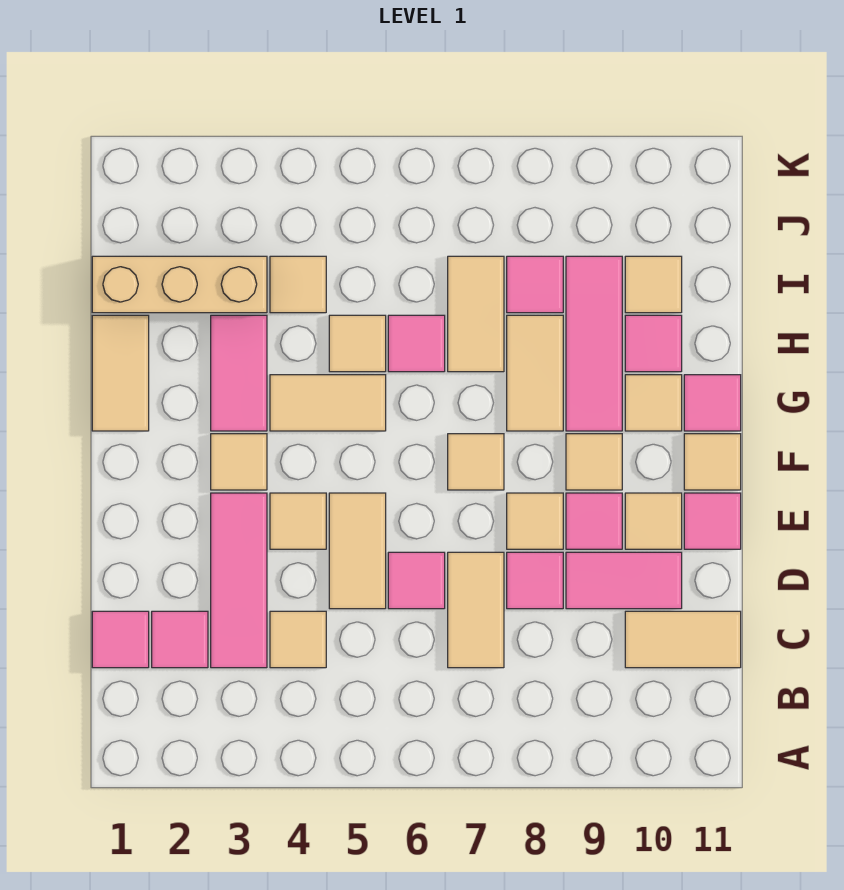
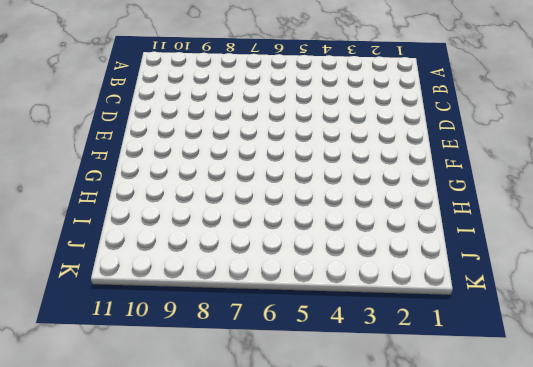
none -> pink 1x1 tile [92,611,149,668]
none -> pink 1x1 tile [152,611,208,668]
none -> pink 1x3 tile [211,493,267,668]
none -> tan 1x1 tile [270,611,326,668]

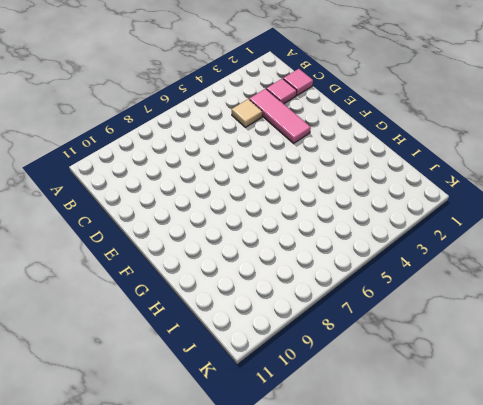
none -> tan 1x2 tile [448,552,504,668]
none -> tan 1x2 tile [625,611,741,668]
none -> tan 1x2 tile [329,493,386,609]
none -> pink 1x1 tile [388,552,445,609]

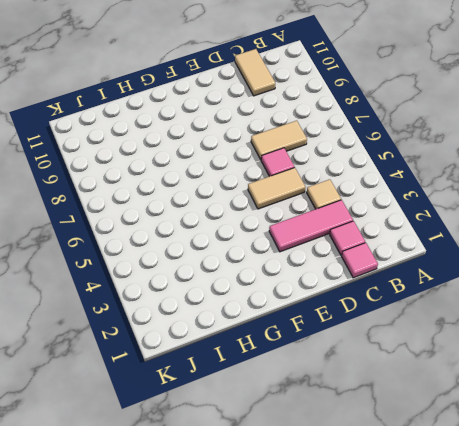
none -> pink 1x1 tile [507,552,563,609]
none -> pink 1x2 tile [566,552,682,609]
none -> tan 1x1 tile [270,493,326,549]
none -> tan 1x1 tile [507,493,563,549]

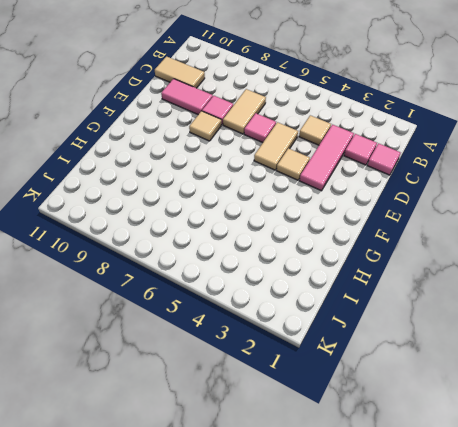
none -> pink 1x1 tile [566,493,622,549]
none -> tan 1x1 tile [625,493,682,549]
none -> pink 1x1 tile [684,493,741,549]
none -> tan 1x1 tile [211,434,267,490]

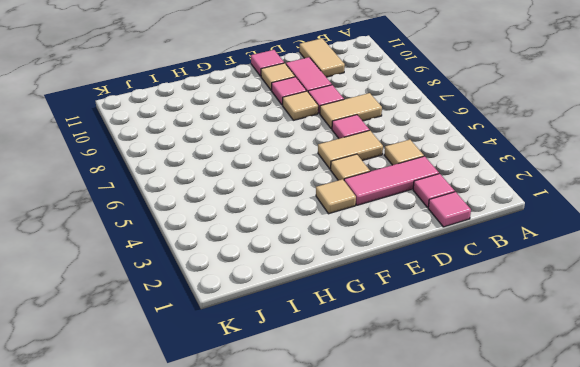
none -> tan 1x1 tile [448,434,504,490]
none -> tan 1x1 tile [566,434,622,490]
none -> tan 1x1 tile [684,434,741,490]
none -> tan 1x2 tile [92,315,149,431]

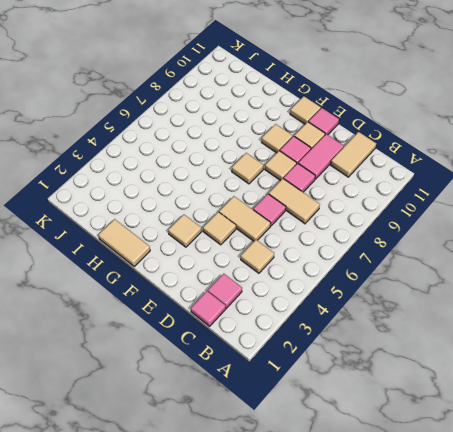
none -> pink 1x3 tile [211,493,267,668]
none -> pink 1x2 tile [211,315,267,431]
none -> tan 1x2 tile [270,375,386,431]
none -> tan 1x2 tile [507,315,563,431]

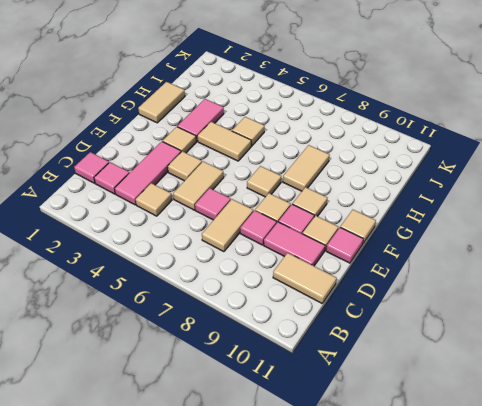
none -> pink 1x3 tile [566,256,622,431]
none -> tan 1x1 tile [625,375,682,431]
none -> pink 1x1 tile [684,375,741,431]
none -> pink 1x1 tile [388,315,445,372]

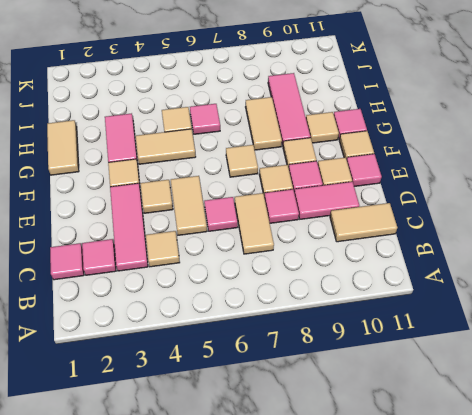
none -> tan 1x2 tile [448,256,504,372]
none -> pink 1x1 tile [625,315,682,372]
none -> tan 1x3 brick [92,256,267,313]
none -> tan 1x1 tile [270,256,326,313]

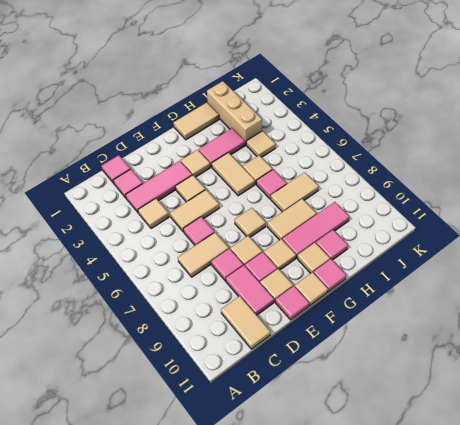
none -> pink 1x1 tile [507,256,563,313]
none -> tan 1x1 tile [625,256,682,313]

